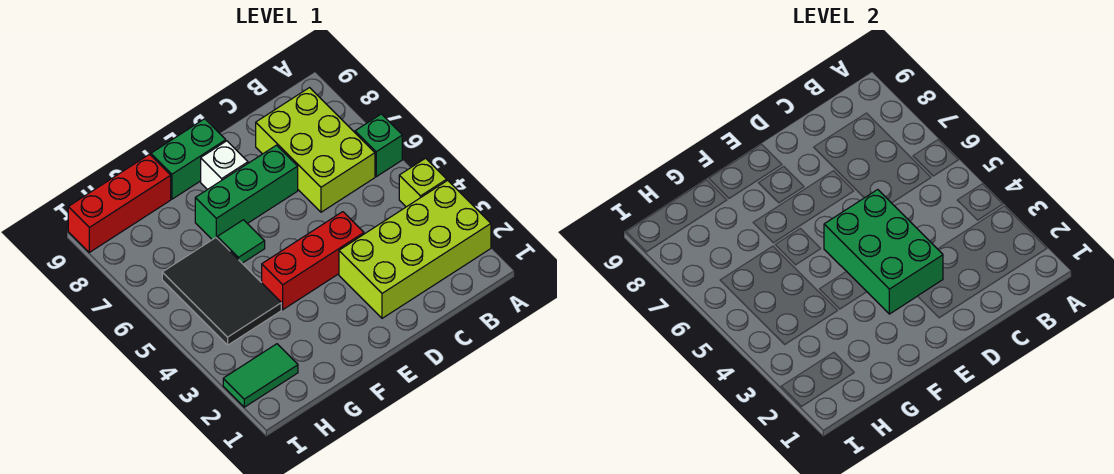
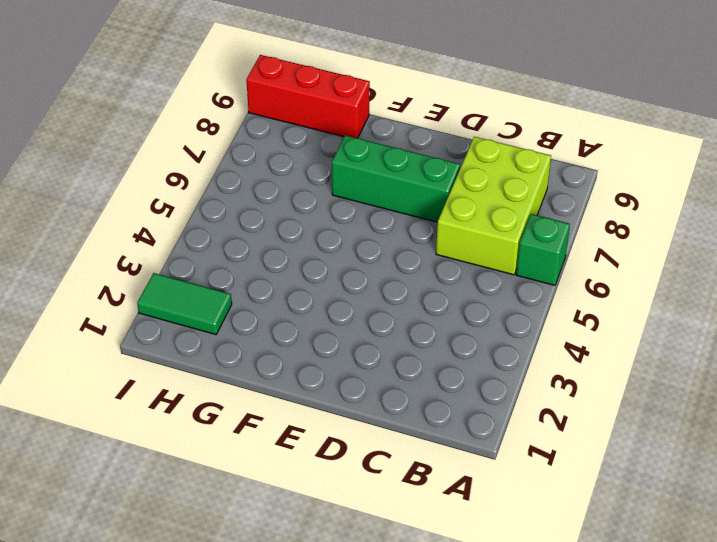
none -> lime 2x4 brick [339,180,491,318]
none -> lime 1x1 brick [399,158,447,207]
none -> red 1x3 brick [262,212,364,310]

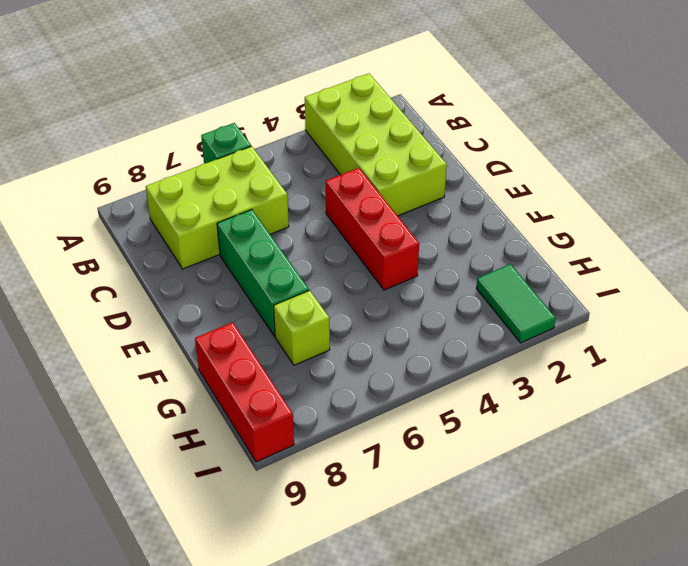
lime 1x1 brick [274,290,330,365] -> lime 1x1 brick moved to [399,158,447,207]
none -> white 1x1 brick [201,141,248,190]
none -> green 1x2 brick [151,119,226,199]
none -> green 1x1 tile [217,220,265,263]

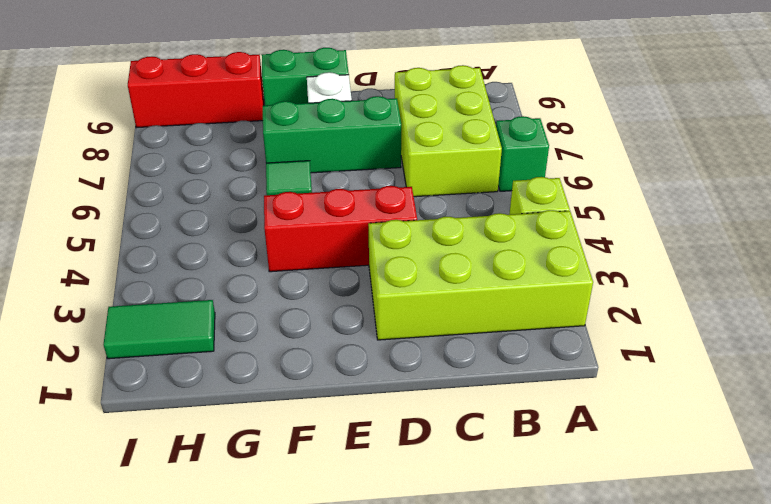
none -> black 2x3 tile [162,238,281,345]
none -> green 2x3 brick [824,190,943,314]

